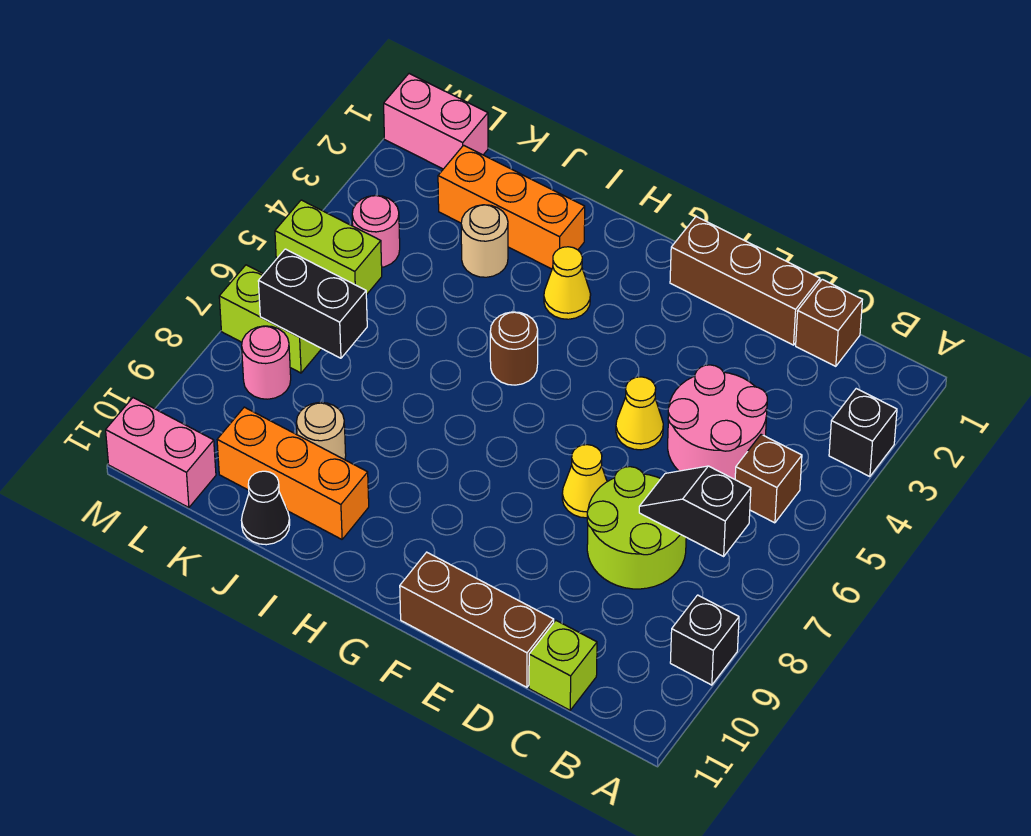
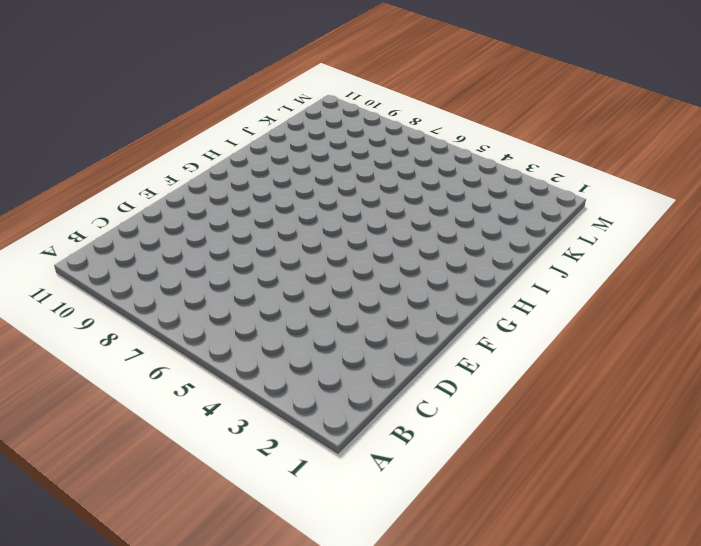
none -> black 1x1 brick [829,389,897,477]
none -> black 1x1 brick [670,595,739,685]
none -> brown 1x1 brick [735,434,802,523]

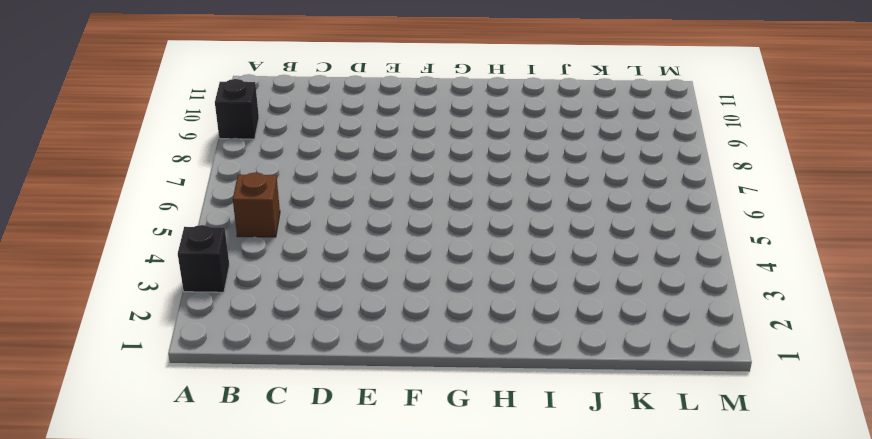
none -> brown 1x1 brick [796,279,862,366]
none -> pink 2x2 round brick [668,365,767,479]
none -> lime 2x2 round brick [587,467,686,589]

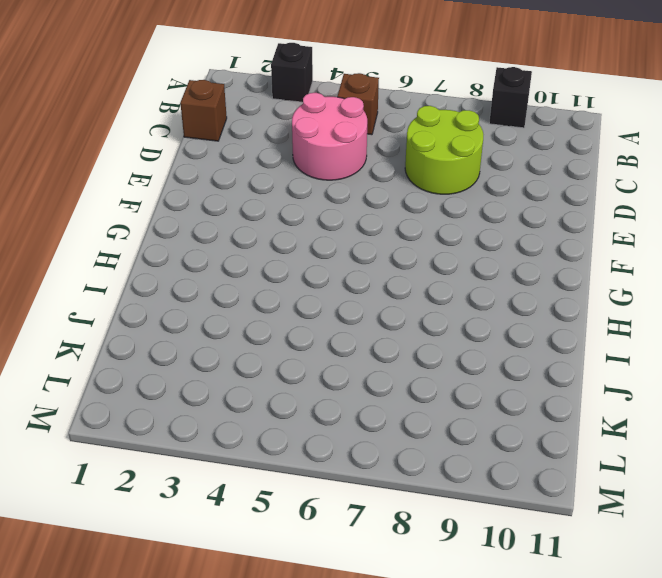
none -> lime 1x1 brick [529,620,597,710]
none -> brown 1x3 brick [670,217,820,345]
none -> brown 1x3 brick [400,552,554,687]

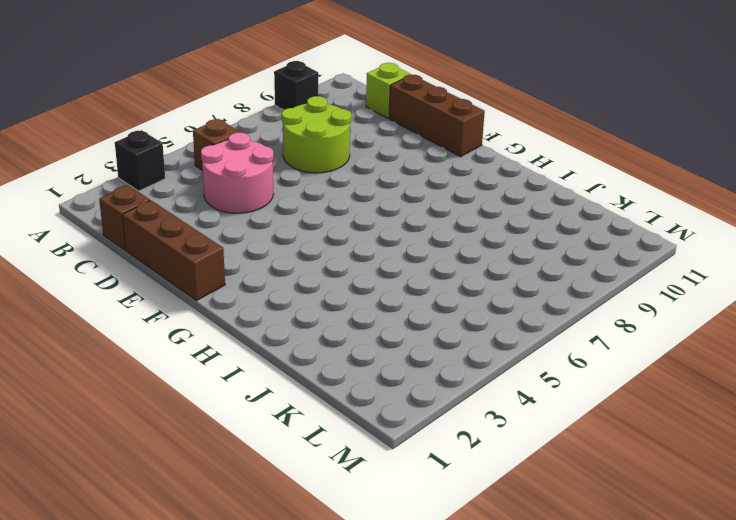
none -> yellow 1x1 cone [616,377,663,450]
none -> yellow 1x1 cone [562,445,607,518]
none -> yellow 1x1 cone [544,247,591,319]

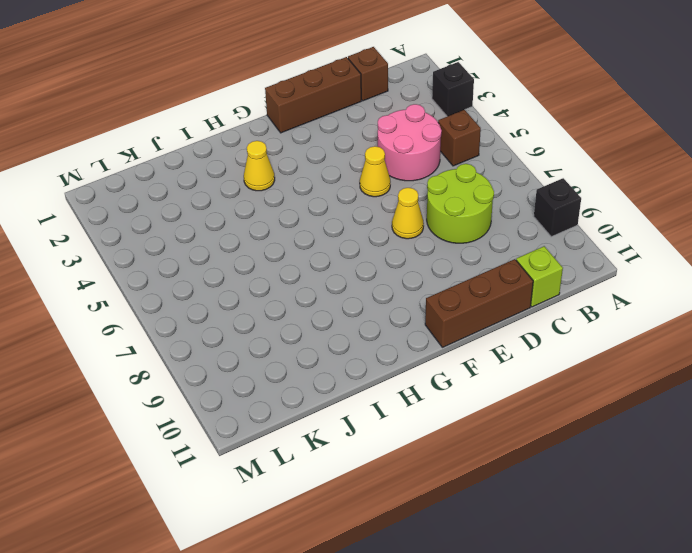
none -> brown 1x1 round brick [490,312,538,385]
none -> orange 1x3 brick [438,145,585,269]
none -> orange 1x3 brick [217,407,369,539]

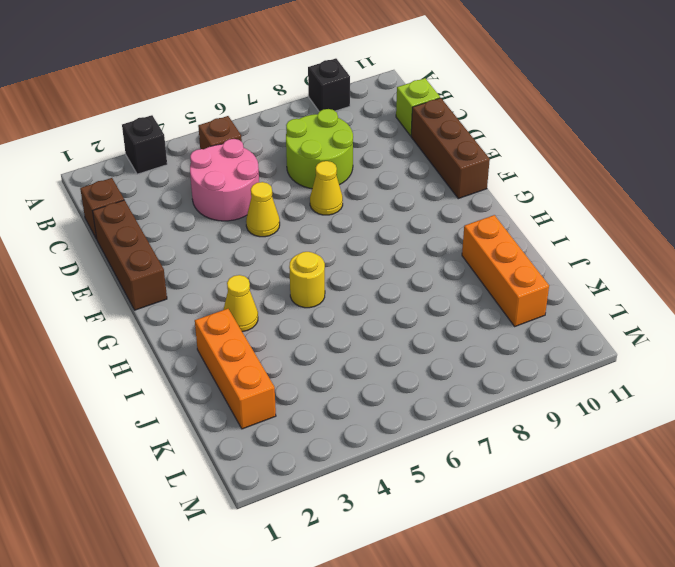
yellow 1x1 round brick [289,252,325,308] -> brown 1x1 round brick [490,312,538,385]
none -> tan 1x1 round brick [461,205,508,277]
none -> tan 1x1 round brick [296,402,346,460]
none -> black 1x1 cone [241,471,290,545]

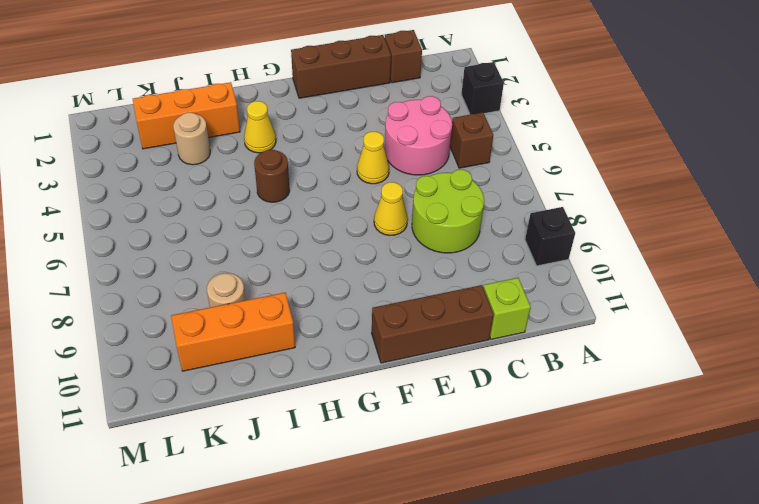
none -> black 1x1 cone [241,471,290,545]
none -> pink 1x2 brick [384,74,488,169]
none -> pink 1x1 round brick [352,196,400,267]

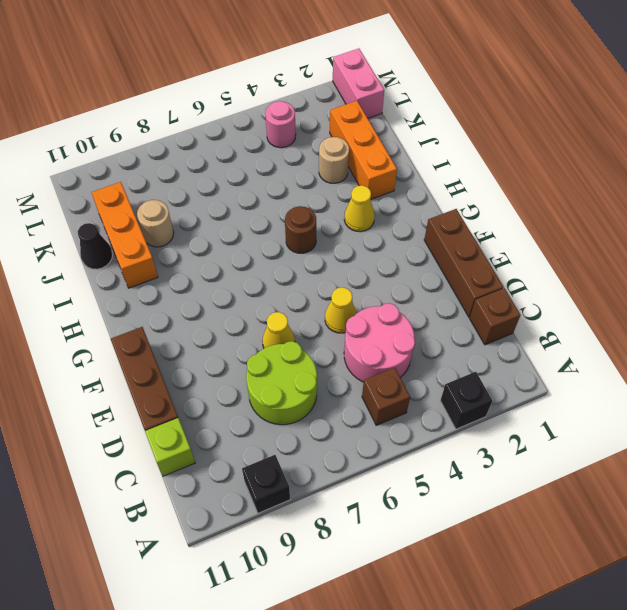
none -> lime 1x2 brick [275,200,382,295]
none -> lime 1x2 brick [219,265,322,373]
none -> pink 1x1 round brick [242,326,291,399]

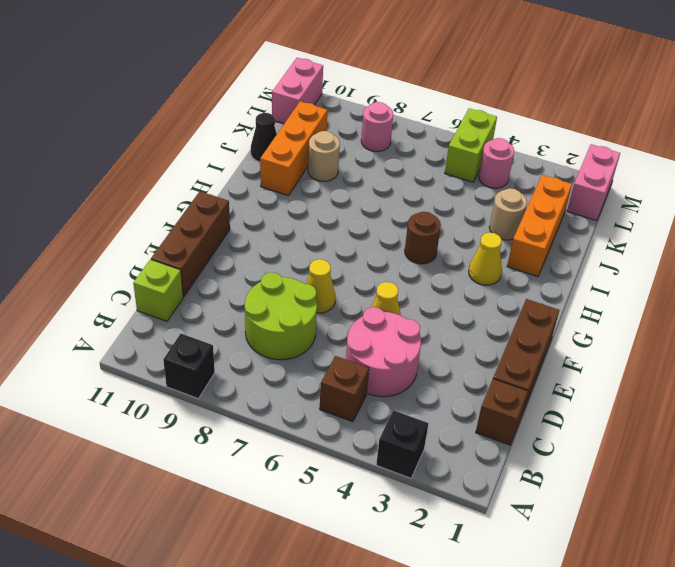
none -> lime 1x2 brick [219,265,322,373]
none -> black 1x2 slope [639,466,751,556]
none -> black 1x2 brick [258,249,367,358]

